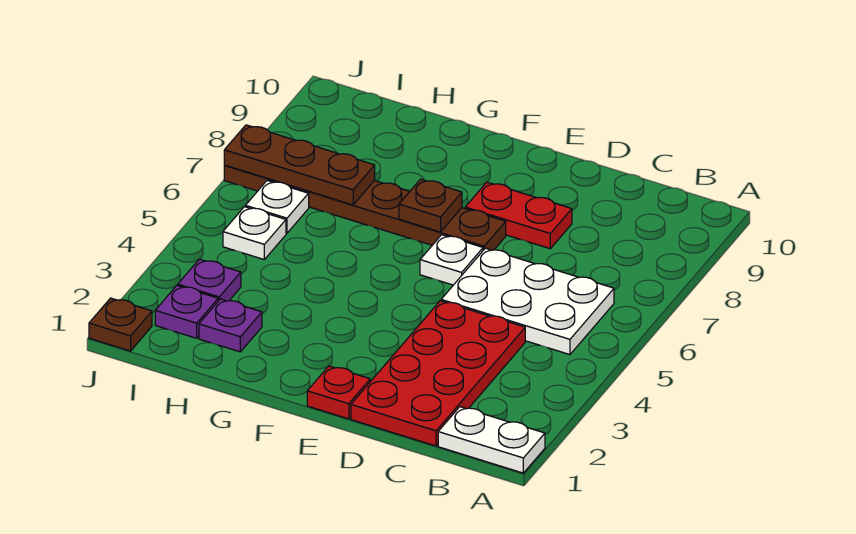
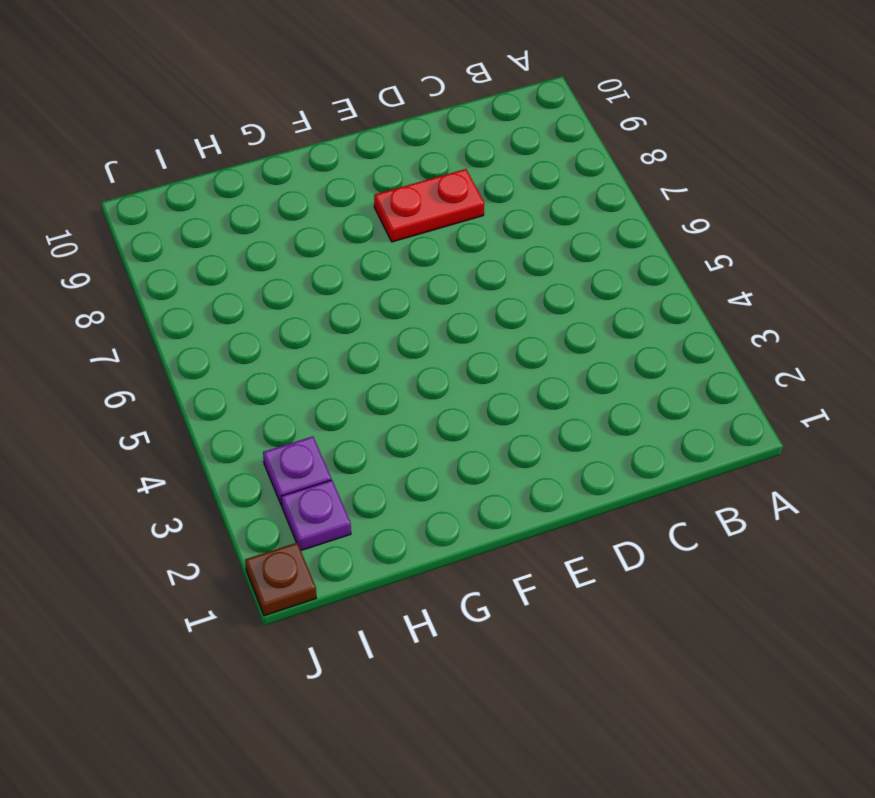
none -> white 1x2 plate [438,407,545,473]
none -> white 2x3 plate [441,248,614,355]
none -> red 2x4 plate [351,301,525,446]

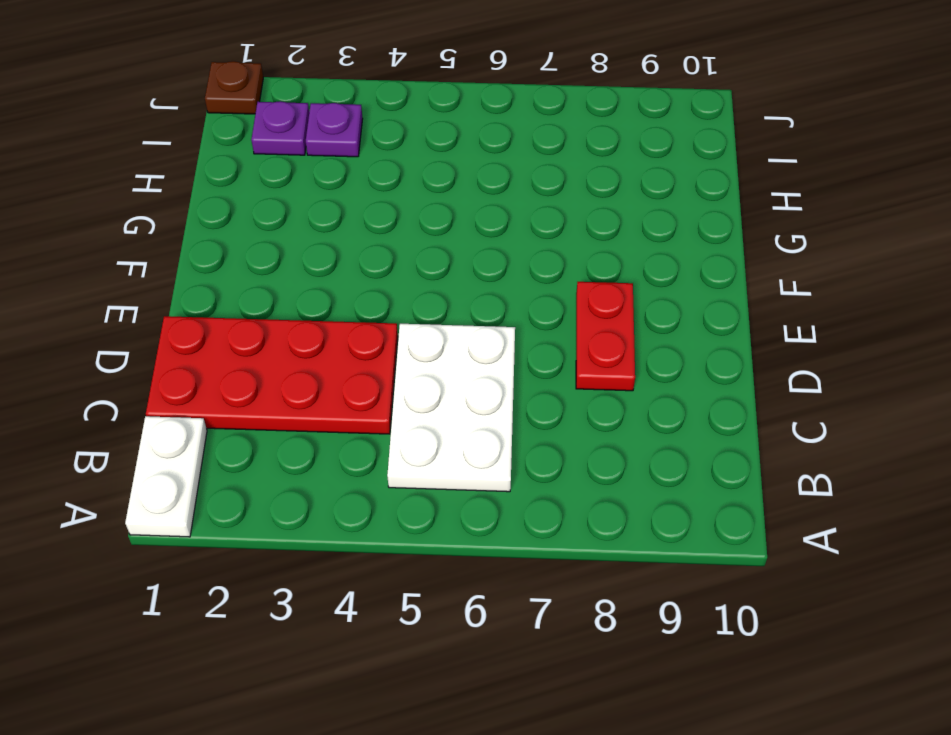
none -> red 1x1 plate [307,366,370,419]
none -> white 1x1 plate [420,235,483,285]
none -> brown 1x6 plate [224,165,506,250]

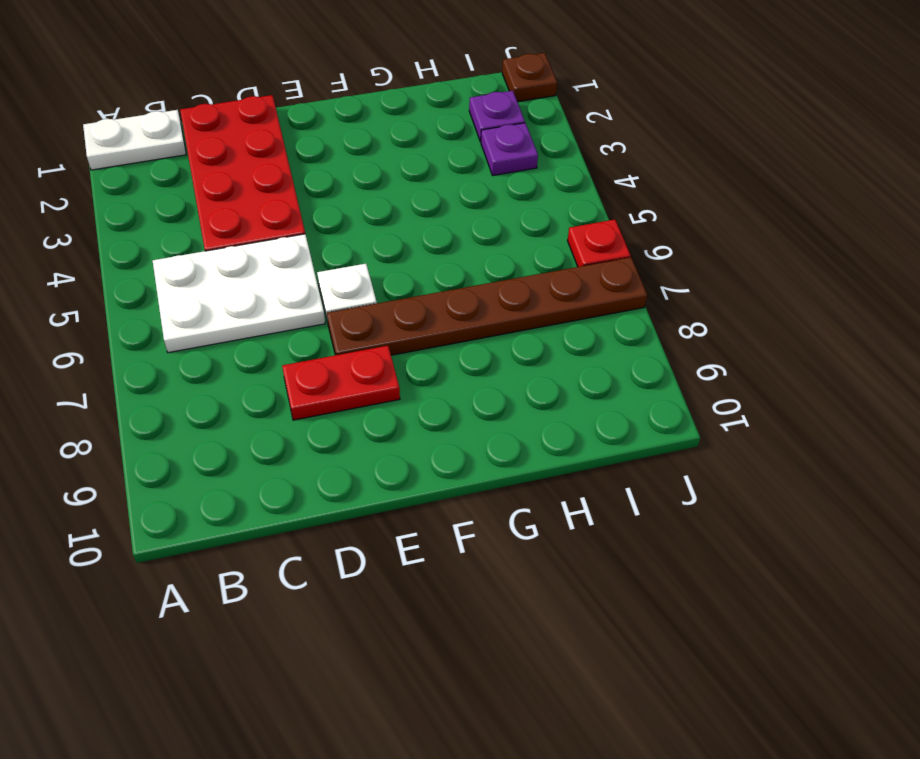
red 1x1 plate [568,220,631,267] -> red 1x1 plate moved to [307,366,370,419]
none -> purple 1x1 plate [199,299,262,352]
none -> white 1x1 plate [223,207,286,259]
none -> white 1x1 plate [245,181,309,233]

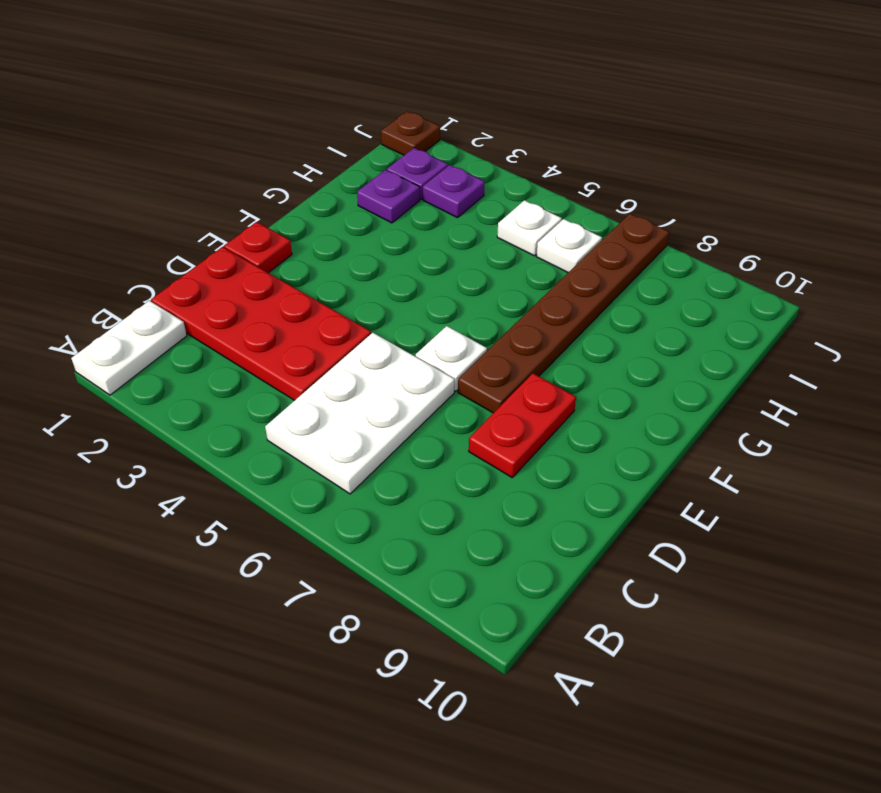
none -> brown 1x1 plate [399,179,462,232]
none -> brown 1x3 plate [224,125,375,205]

